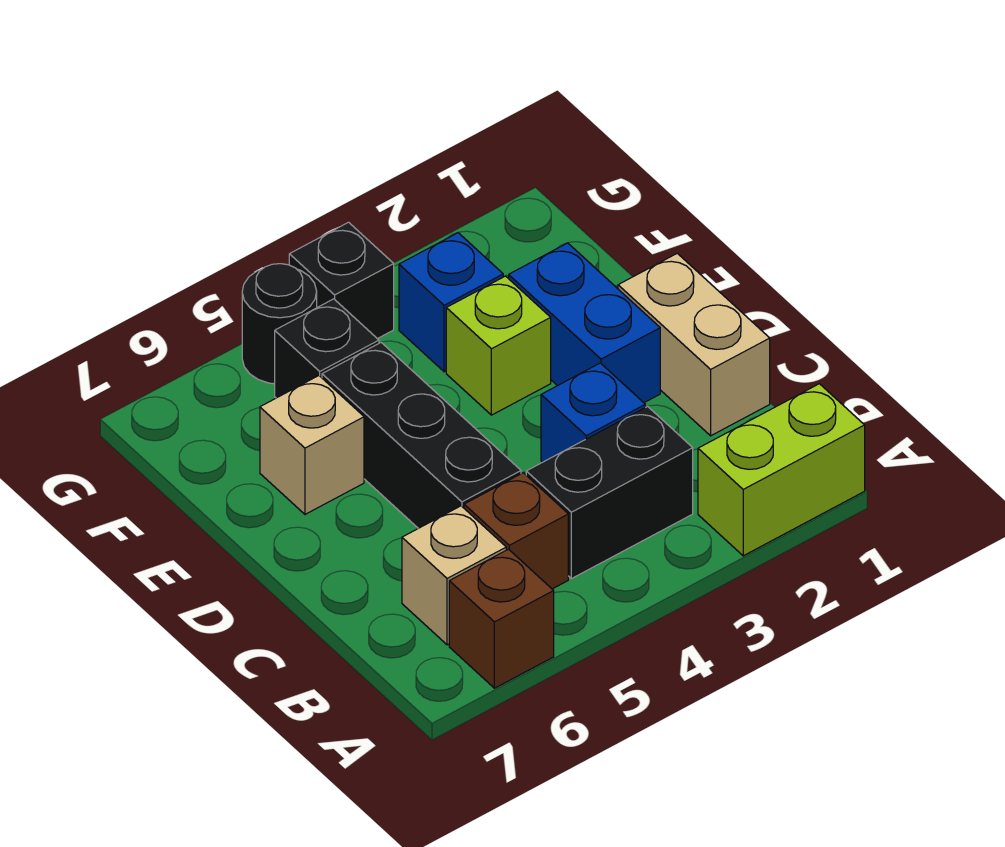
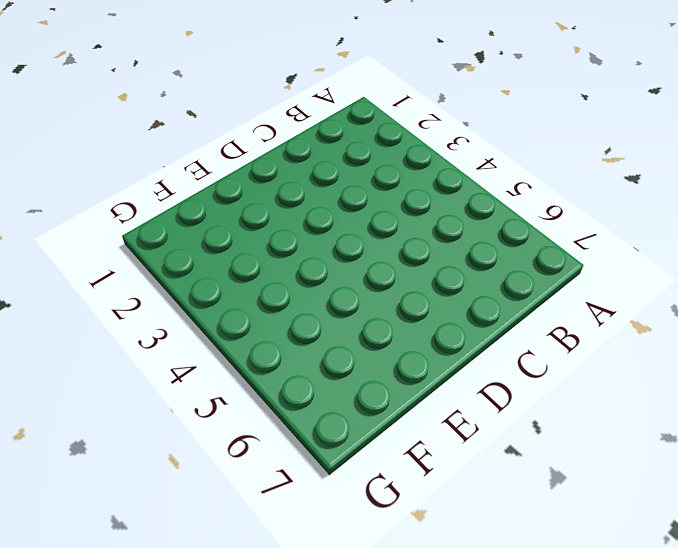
none -> lime 1x2 brick [698,384,865,556]
none -> brown 1x1 brick [449,549,554,688]
none -> black 1x2 brick [526,406,693,579]

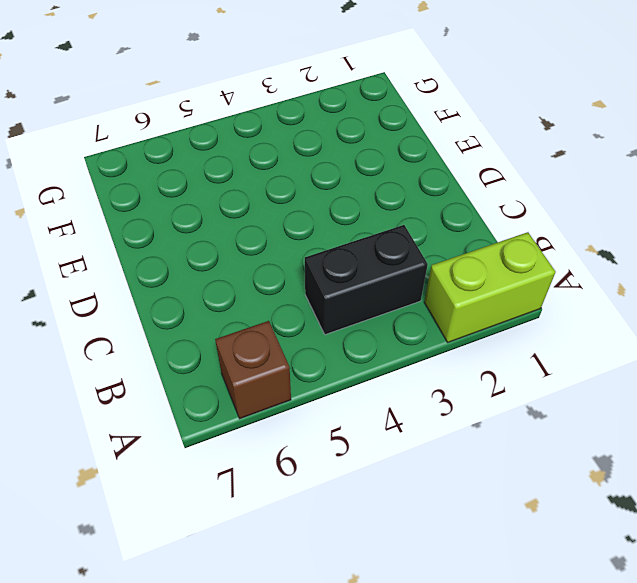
none -> brown 1x1 brick [464,473,568,589]
none -> tan 1x1 brick [402,506,506,645]
none -> tan 1x2 brick [618,253,770,436]

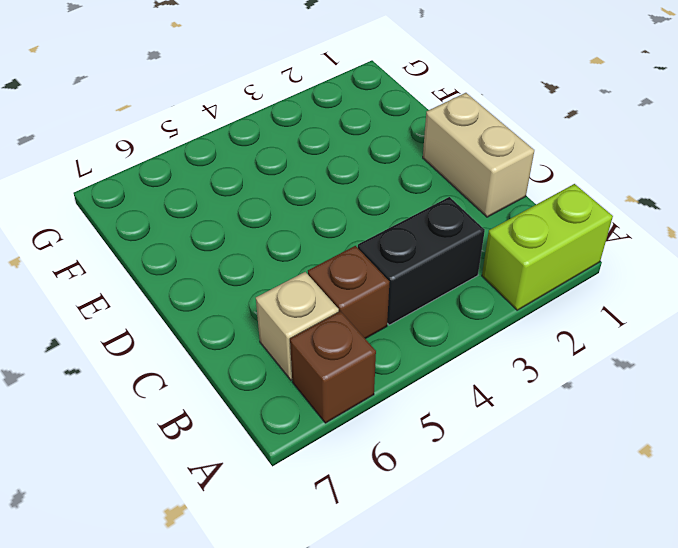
none -> blue 1x1 brick [541,363,645,462]
none -> black 1x3 brick [322,342,521,528]
none -> blue 1x2 brick [509,243,660,403]

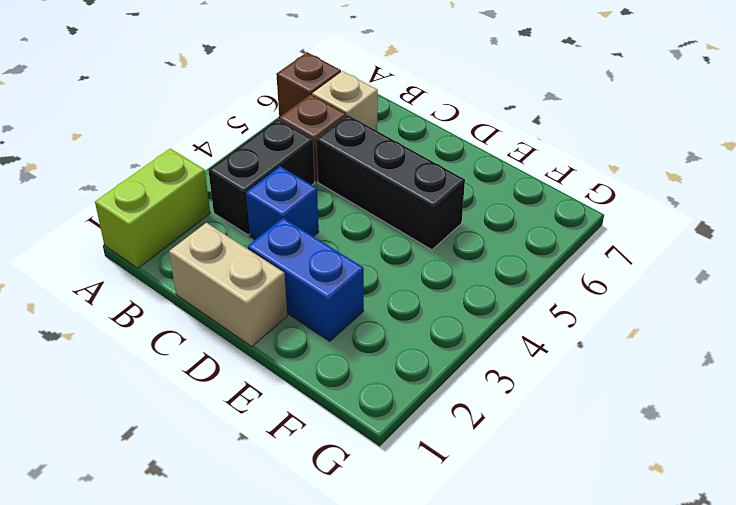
none -> lime 1x1 brick [446,276,551,415]
none -> tan 1x1 brick [260,376,364,514]
none -> blue 1x1 brick [399,233,503,372]

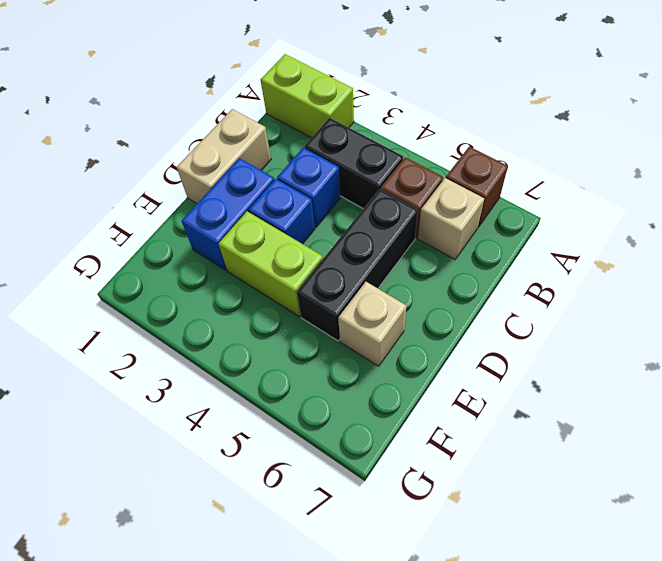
blue 1x1 brick [248,179,315,244] -> blue 1x1 brick moved to [399,233,503,372]
lime 1x2 brick [218,211,323,316] -> lime 1x1 brick [446,276,551,415]
none -> black 1x1 brick [275,299,379,398]
none -> black 1x1 brick [289,222,394,339]
none -> black 1x1 round brick [242,264,317,384]

